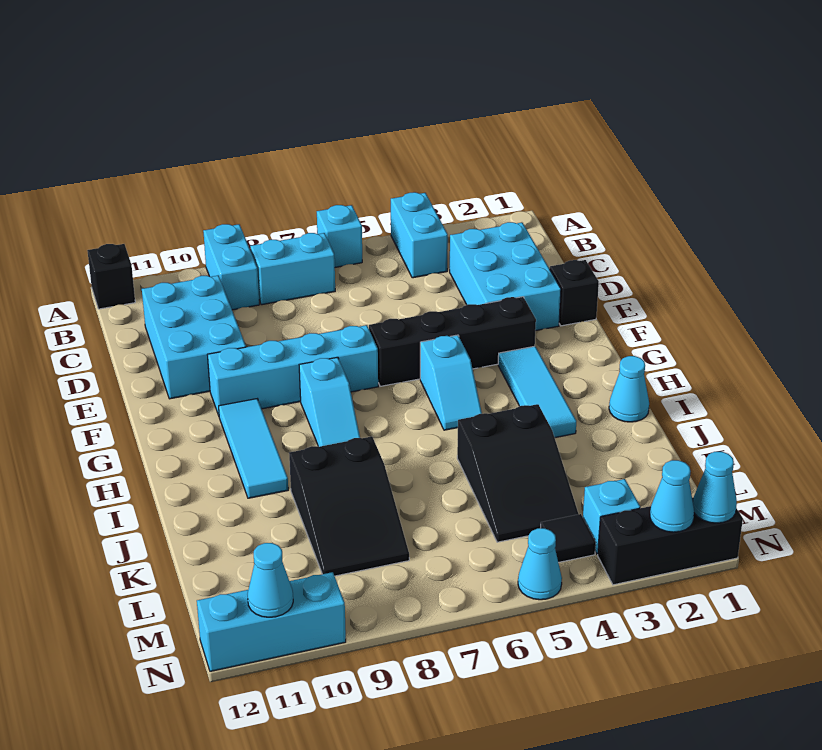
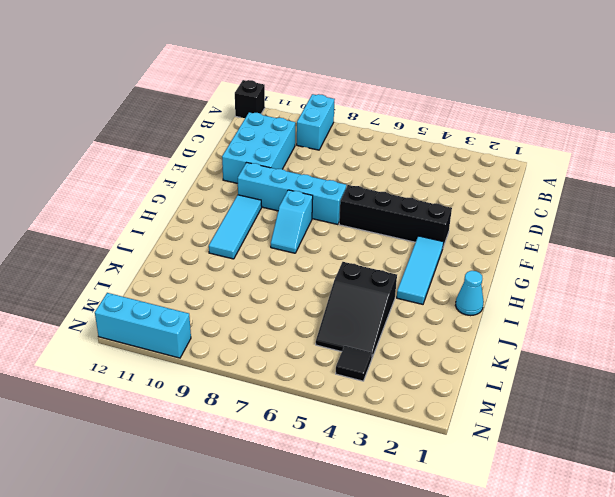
none -> cyan 1x2 brick [391,192,448,278]
none -> cyan 1x1 brick [317,205,362,267]
none -> cyan 1x2 brick [250,233,335,305]

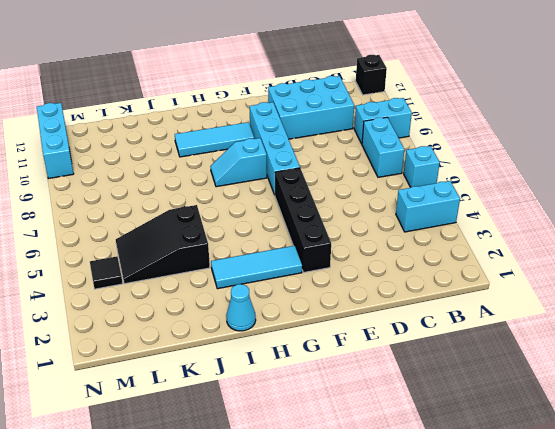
none -> cyan 2x3 brick [450,222,561,331]
none -> black 1x1 brick [550,260,599,326]
none -> cyan 1x2 slope [420,335,482,430]

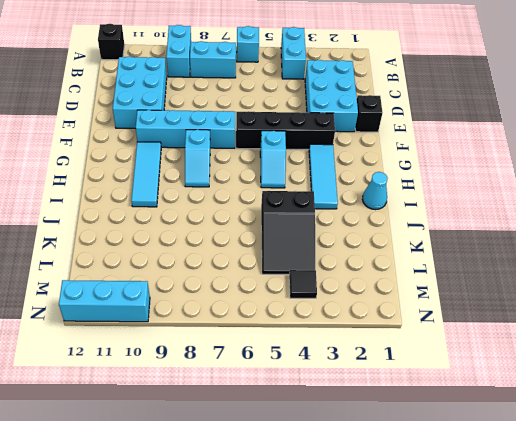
none -> black 2x3 slope [289,436,409,576]
none -> cyan 1x1 brick [583,479,640,554]
none -> black 1x3 brick [598,497,743,585]

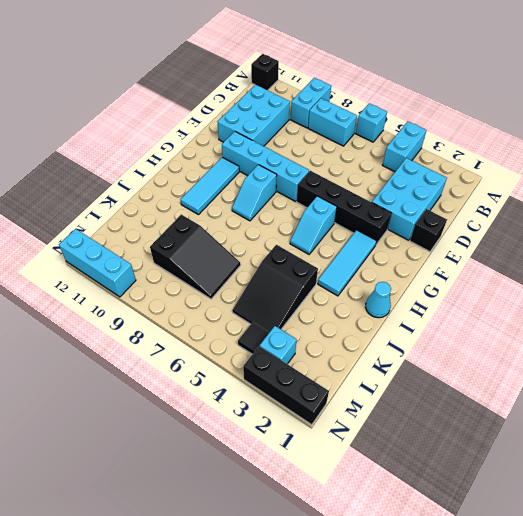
black 2x3 slope [150,214,241,299] -> black 2x3 slope turned to [289,436,409,576]
none -> cyan 1x1 cone [518,528,562,600]
none -> cyan 1x1 cone [693,452,737,523]
none -> cyan 1x1 cone [650,460,694,532]

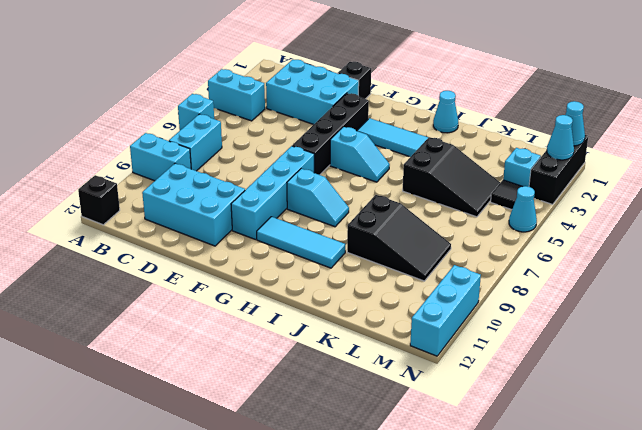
none -> cyan 1x1 cone [248,543,293,617]

